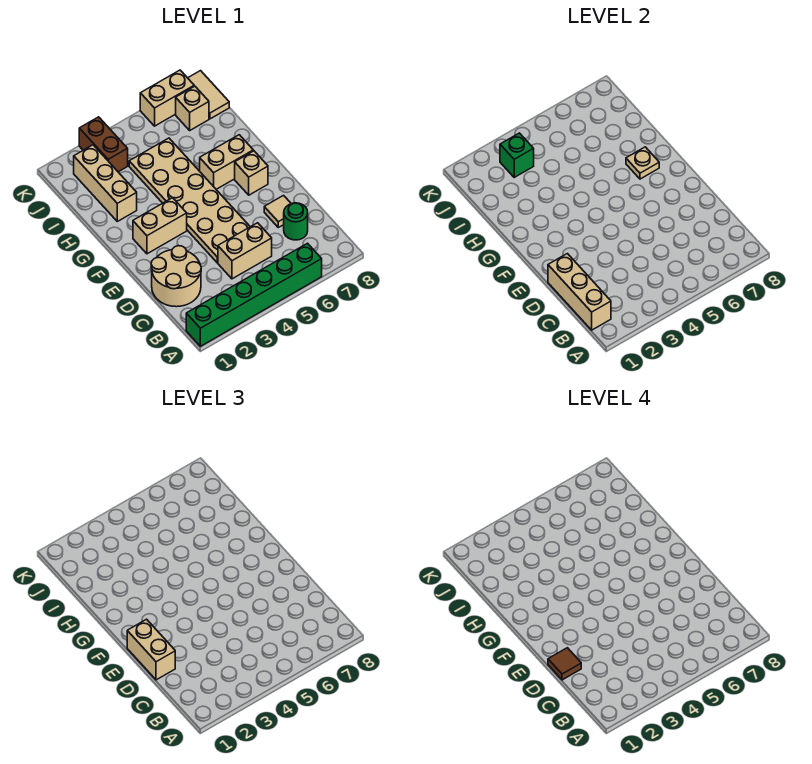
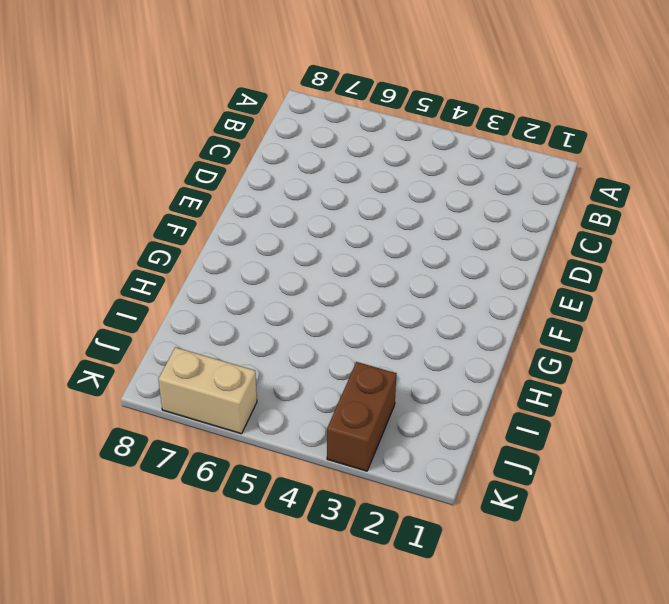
none -> green 1x6 brick [186,243,322,346]
none -> tan 2x2 round brick [151,246,201,307]
none -> tan 1x2 brick [218,223,272,279]

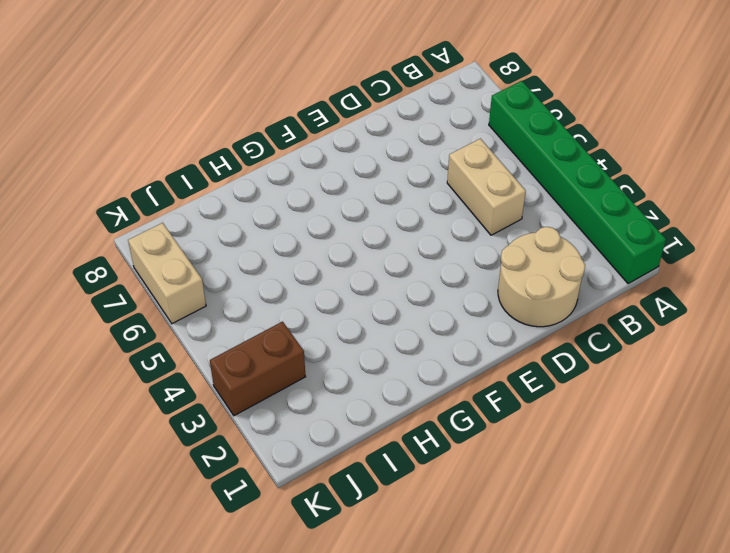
none -> green 1x1 round brick [284,203,308,240]
none -> tan 2x6 plate [129,138,250,263]
none -> tan 1x1 tile [264,196,291,227]

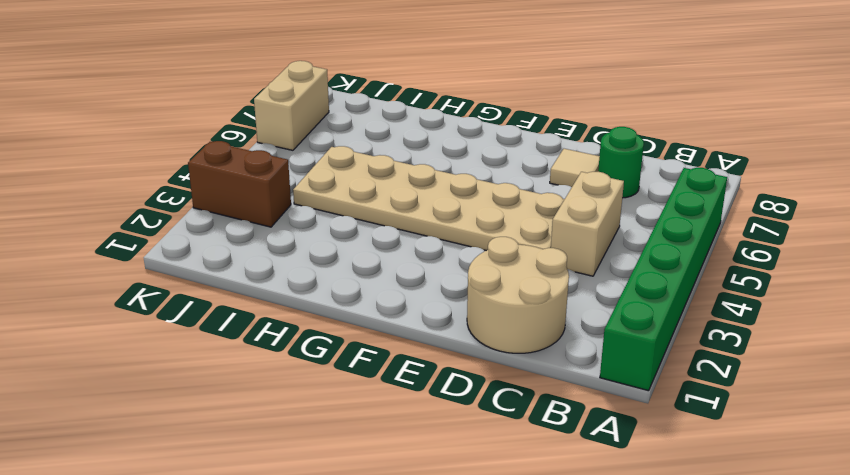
none -> tan 1x2 brick [133,198,187,254]
none -> tan 1x1 brick [235,151,268,195]
none -> tan 1x2 brick [200,135,253,189]

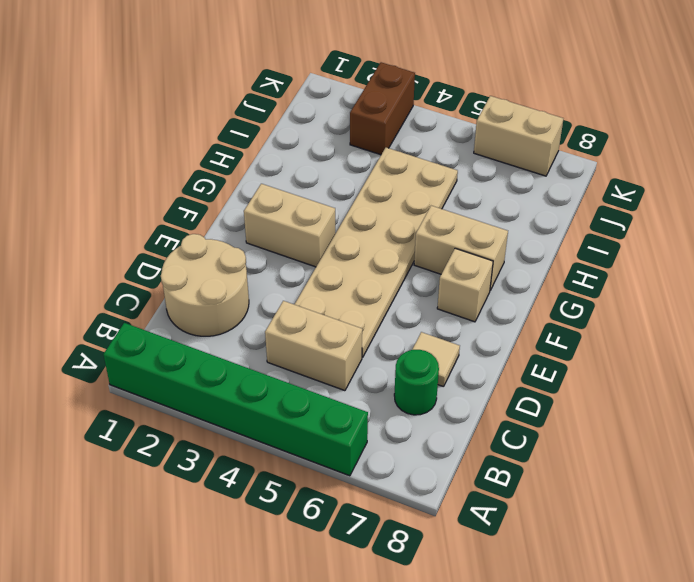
none -> tan 1x3 brick [74,145,137,221]
none -> tan 1x1 brick [176,86,209,130]
none -> tan 1x2 tile [188,71,229,119]

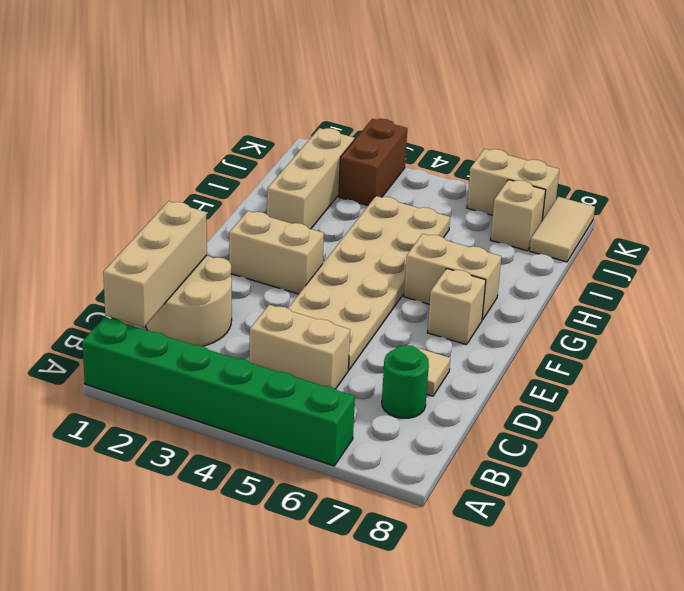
none -> tan 1x1 plate [626,147,659,179]
none -> green 1x1 brick [500,133,534,177]
none -> tan 1x2 brick [127,619,175,680]

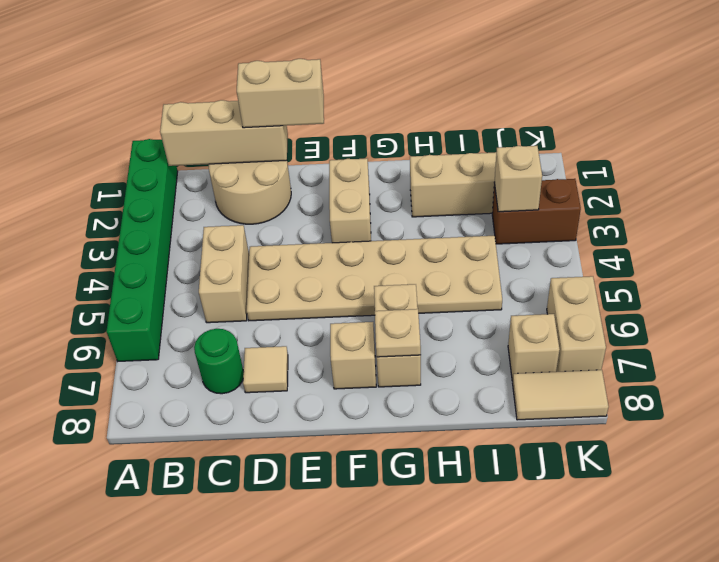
tan 1x1 brick [495,146,542,212] -> green 1x1 brick [500,133,534,177]
none -> brown 1x1 tile [548,648,581,680]

